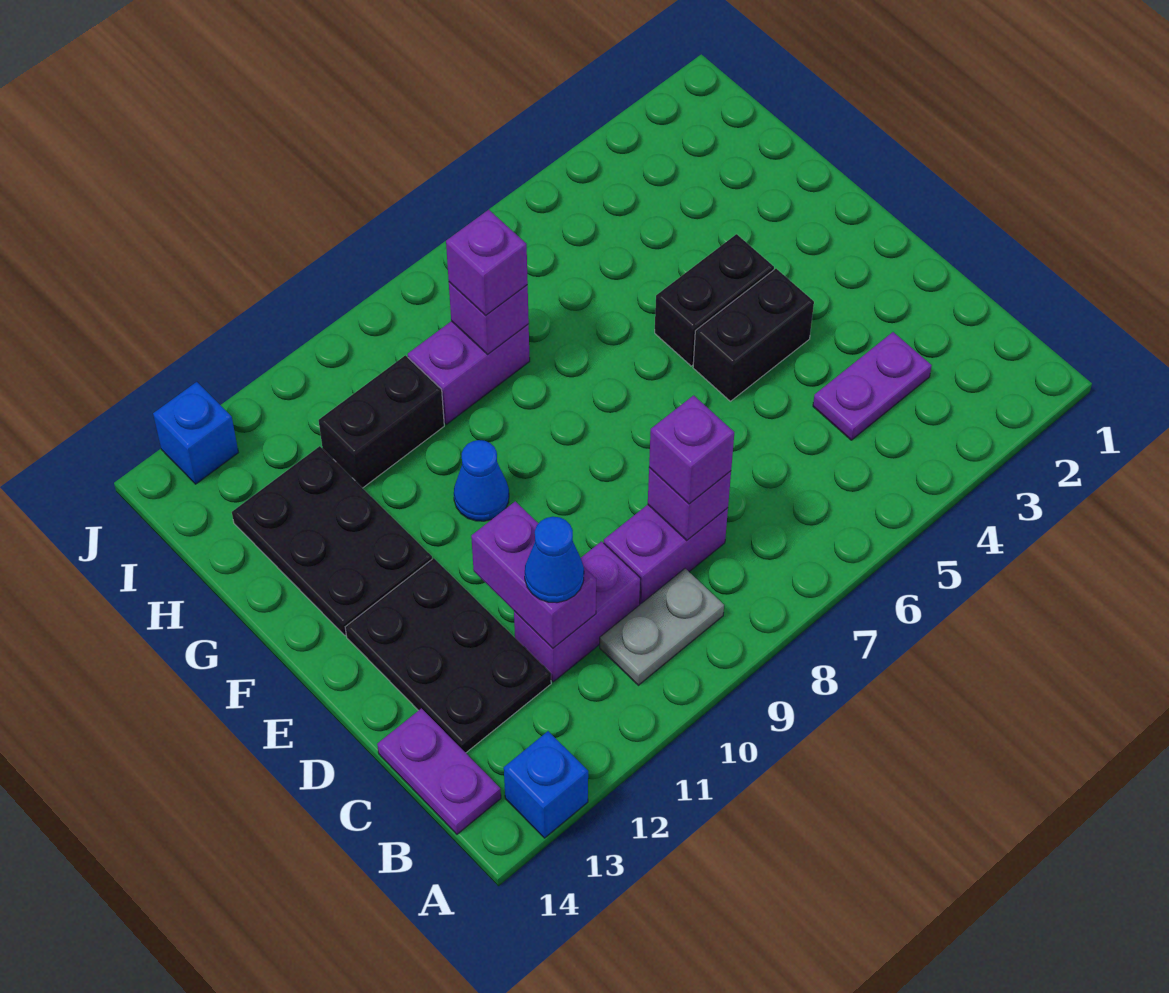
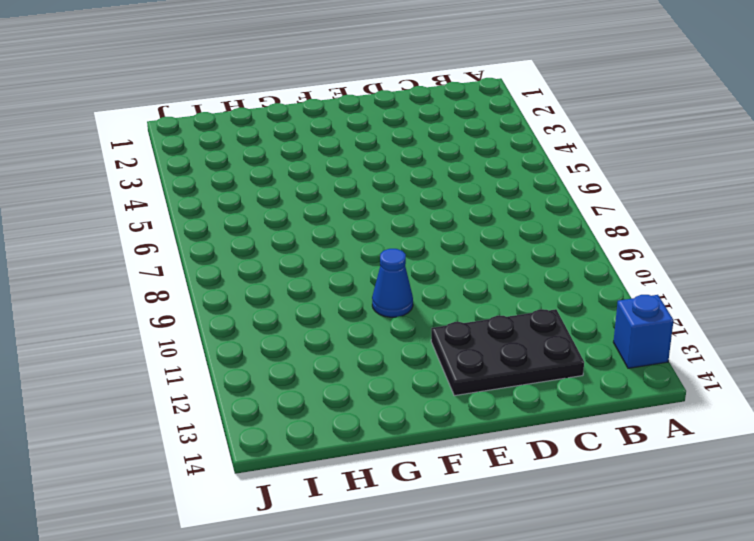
none -> grey 1x2 plate [600,568,724,685]
none -> purple 1x2 plate [377,708,501,834]
none -> purple 1x2 plate [813,332,932,440]

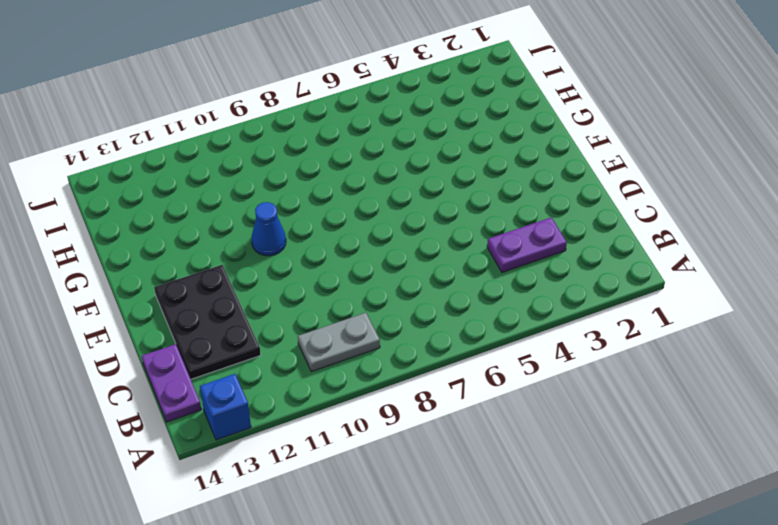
none -> purple 1x2 brick [604,505,728,604]
none -> purple 1x2 brick [514,541,641,682]
none -> black 1x2 brick [693,269,814,401]

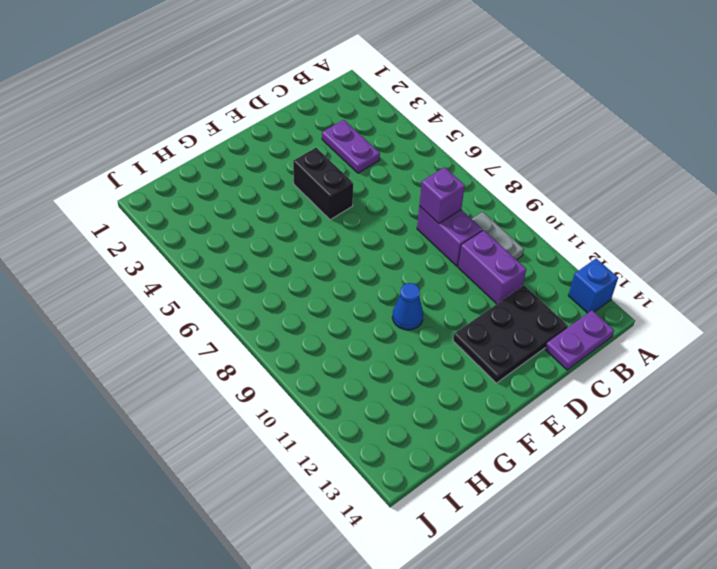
none -> black 1x2 brick [655,234,774,366]
none -> black 2x3 plate [232,446,432,635]
none -> purple 1x2 brick [408,321,530,424]

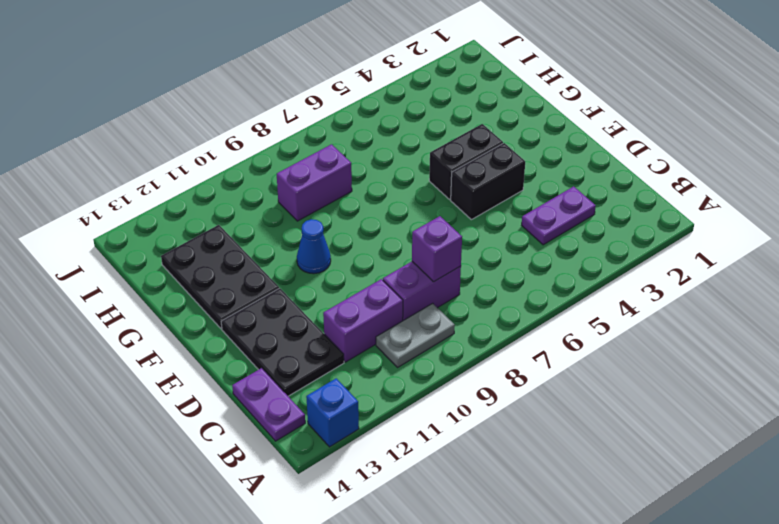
none -> black 1x2 brick [319,355,444,488]
none -> blue 1x1 brick [153,382,238,484]
none -> purple 1x2 brick [471,501,596,648]

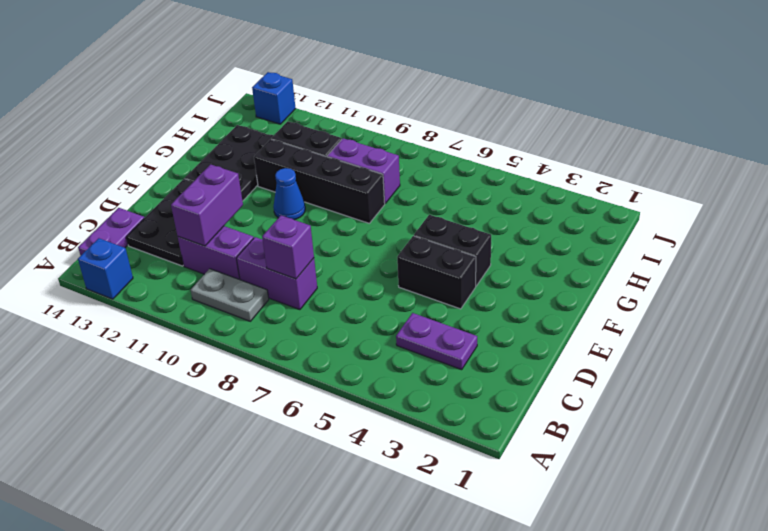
black 1x4 brick [254,139,385,223] -> none
none -> purple 1x1 brick [449,282,529,354]
none -> purple 1x1 brick [649,395,734,504]
none -> blue 1x1 cone [525,517,584,603]

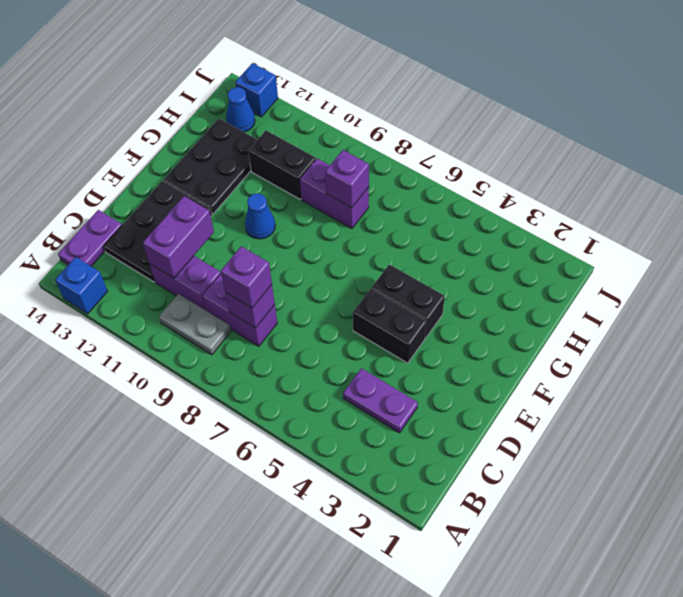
blue 1x1 cone [226,87,255,132] -> blue 1x1 cone moved to [525,517,584,603]
none -> purple 1x1 brick [446,210,528,316]

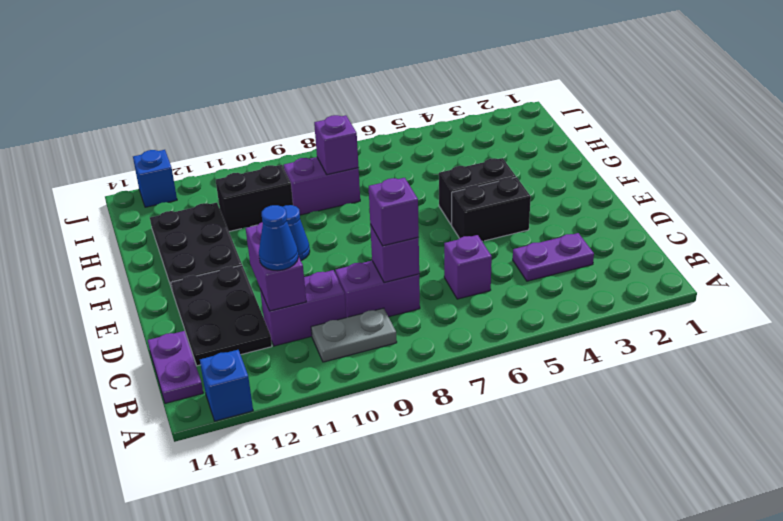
purple 1x1 brick [444,235,492,299] -> purple 1x1 brick moved to [446,210,528,316]

